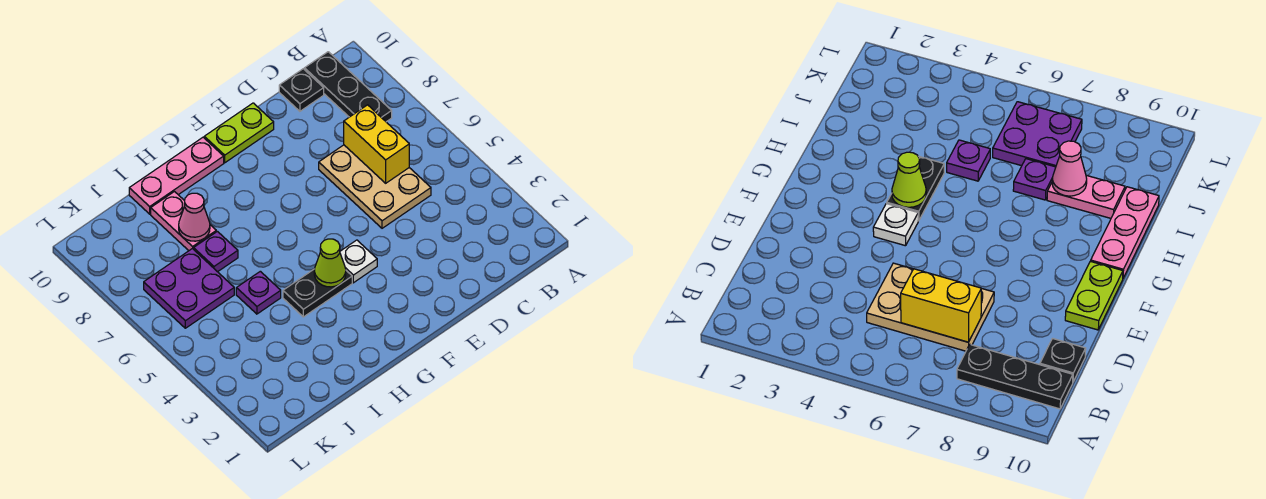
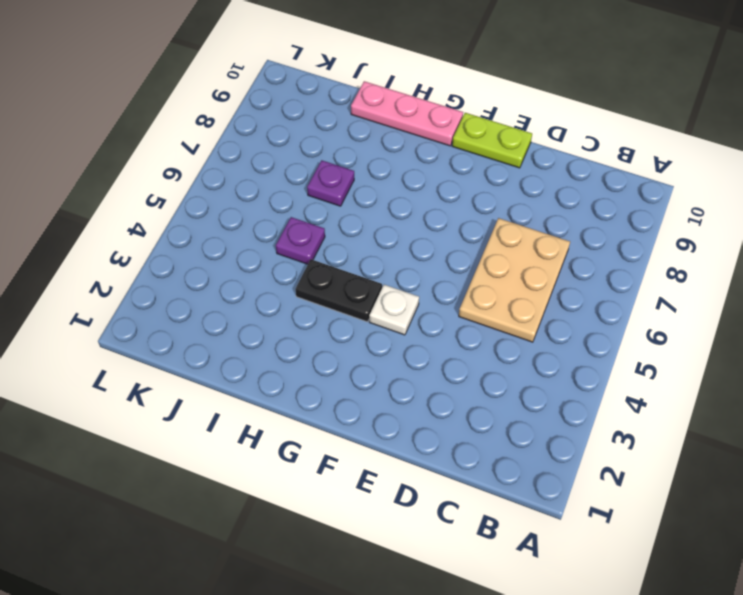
none -> black 1x3 plate [304,52,392,122]
none -> black 1x1 plate [279,69,324,111]
none -> pink 1x2 plate [151,192,216,251]

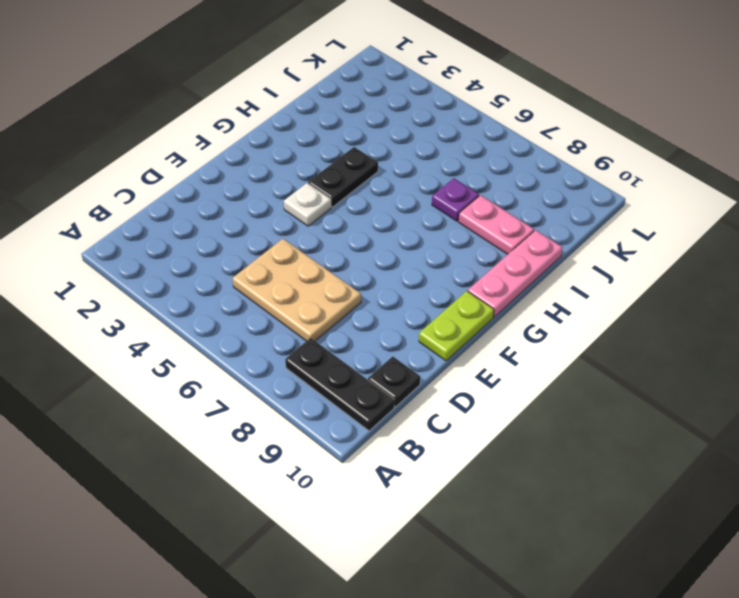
none -> purple 1x1 plate [236,271,281,314]
none -> purple 2x2 plate [144,249,234,328]
none -> yellow 1x2 brick [344,105,409,183]

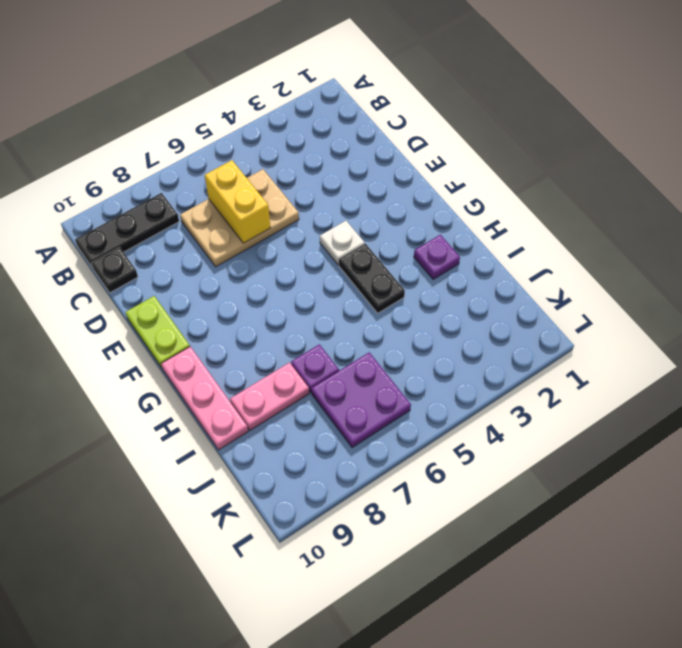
yellow 1x2 brick [205,160,270,243] -> yellow 1x2 brick turned to [344,105,409,183]
purple 1x1 plate [414,235,460,279] -> purple 1x1 plate moved to [236,271,281,314]
none -> lime 1x1 cone [314,239,346,287]
none -> pink 1x1 cone [179,193,210,241]

